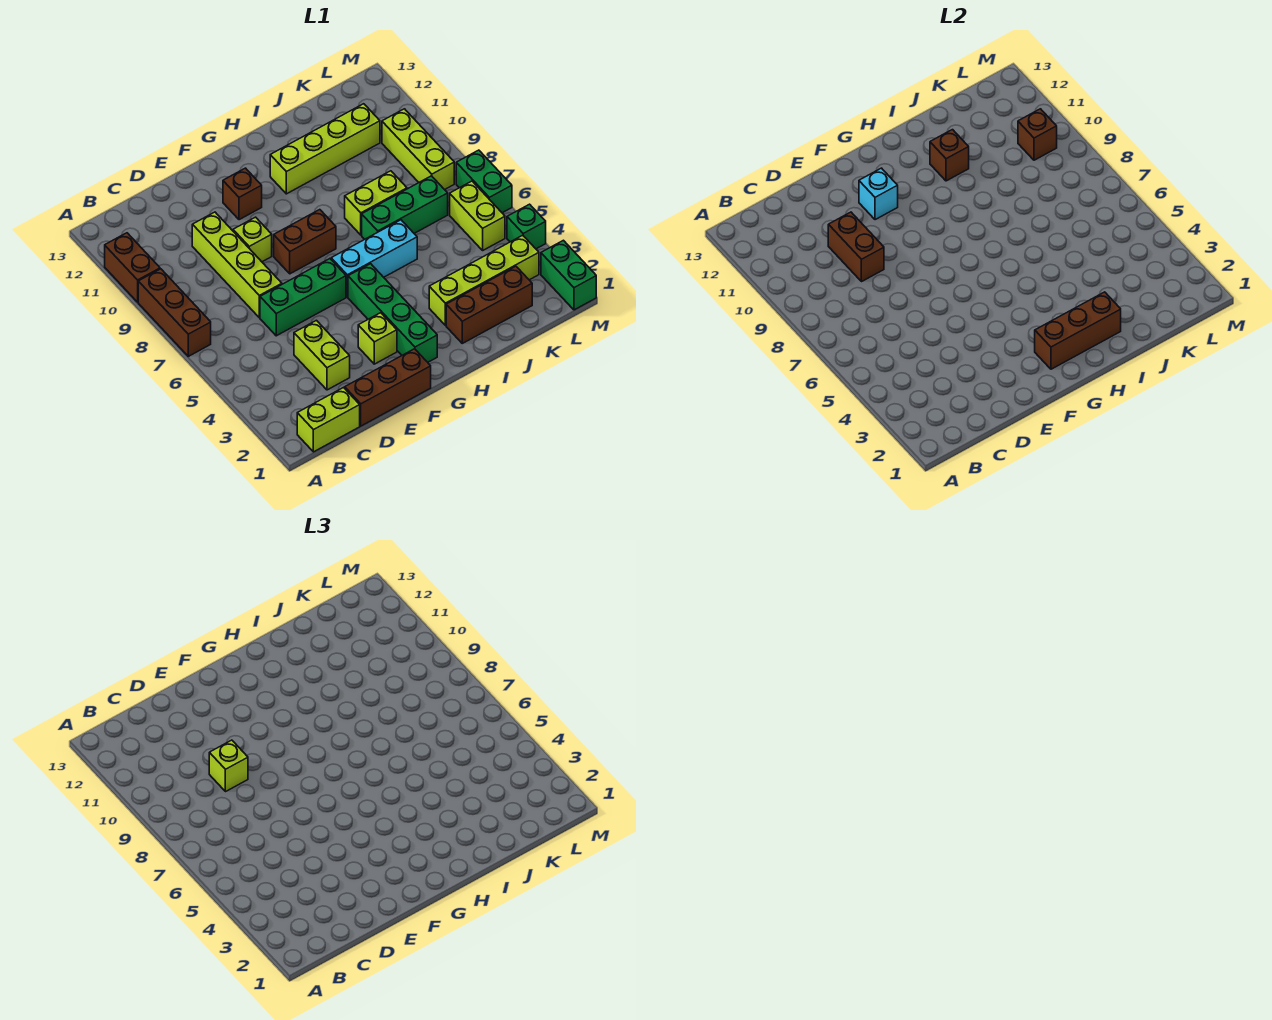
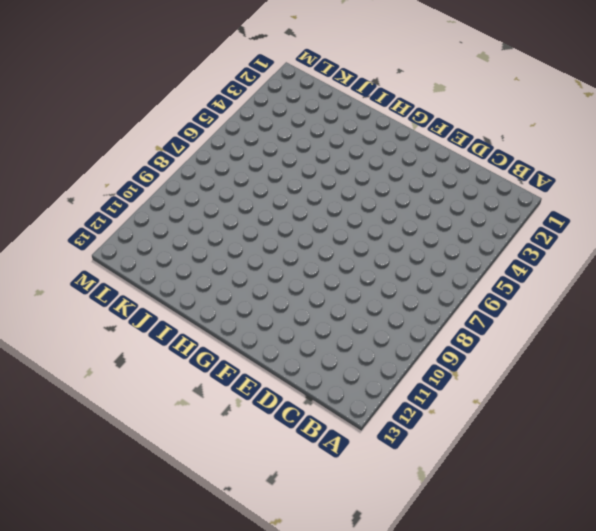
none -> brown 1x3 brick [138,269,211,356]
none -> brown 1x2 brick [105,233,160,302]
none -> lime 1x2 brick [297,388,360,452]

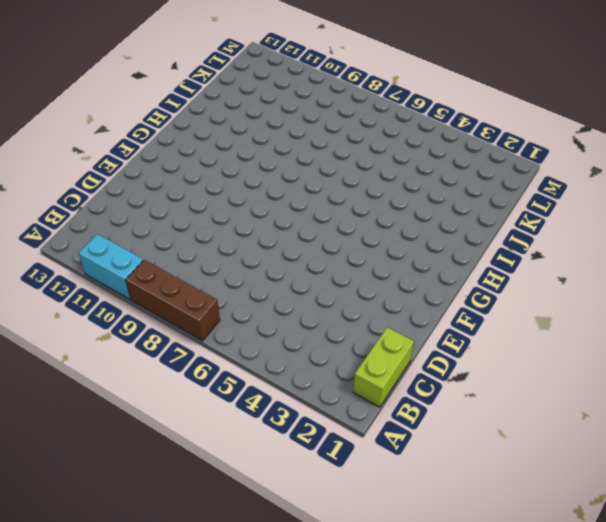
cyan 1x2 brick [79,234,143,299] -> brown 1x2 brick [105,233,160,302]
none -> brown 1x3 brick [345,349,431,426]
none -> lime 1x2 brick [294,320,350,390]
none -> green 1x3 brick [260,259,346,336]

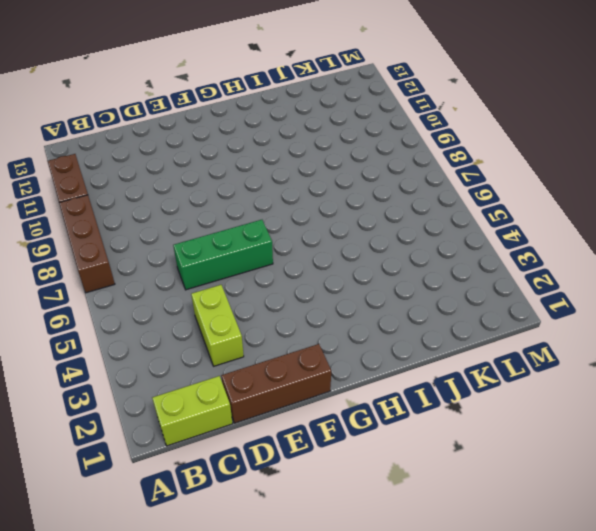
none -> lime 1x4 brick [192,212,282,318]
none -> lime 1x1 brick [233,217,272,262]
none -> lime 1x1 brick [358,313,397,364]

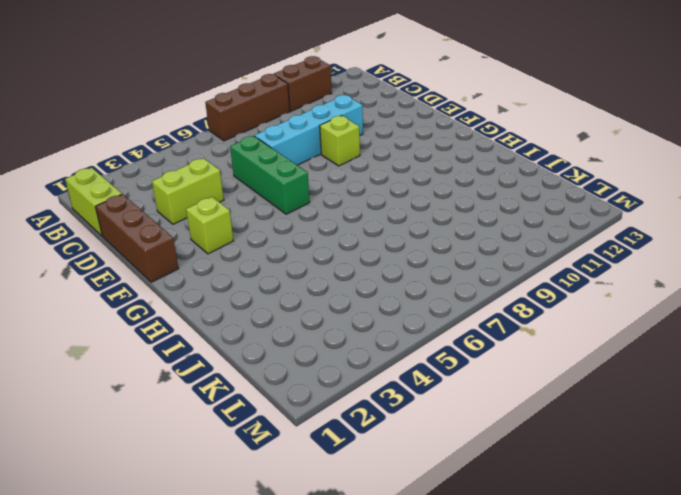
cyan 1x4 brick [255,95,363,165] -> lime 1x4 brick [192,212,282,318]
none -> brown 1x2 brick [274,210,336,274]
none -> brown 1x1 brick [223,168,262,220]
none -> green 1x4 brick [348,264,437,362]

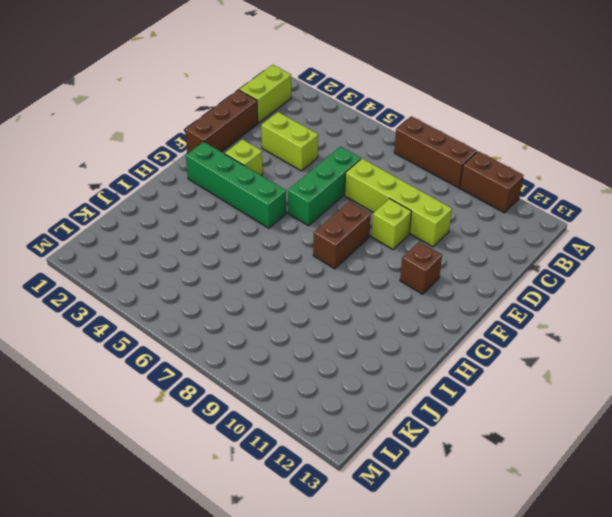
none -> cyan 1x3 brick [331,220,417,297]
none -> lime 1x4 brick [270,104,380,194]
none -> brown 1x3 brick [446,266,532,343]

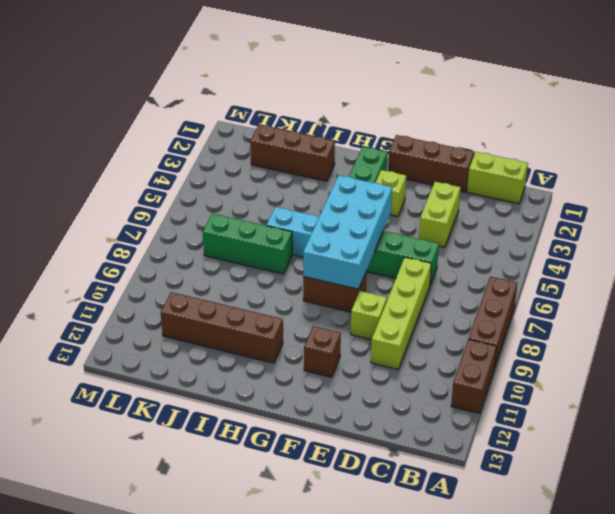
cyan 2x4 brick [303,175,392,289] -> none
brown 1x4 brick [161,292,283,363] -> lime 1x4 brick [270,104,380,194]
none -> lime 1x4 brick [429,235,539,325]
none -> lime 1x2 brick [345,171,407,235]
none -> lime 1x2 brick [450,181,505,250]

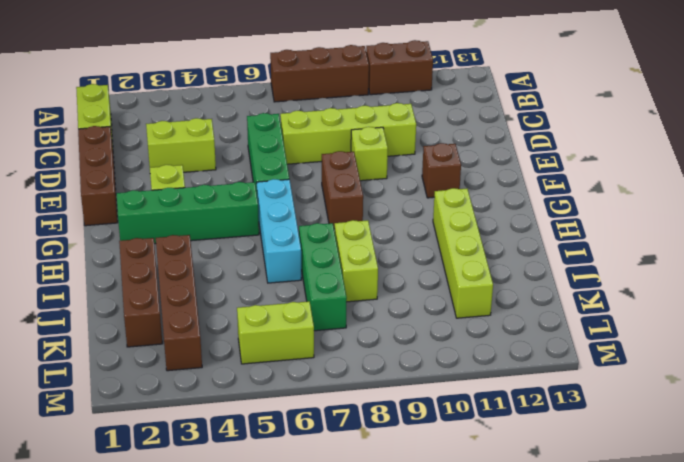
brown 1x4 brick [156,235,202,371] -> lime 1x4 brick [429,235,539,325]
none -> lime 1x3 brick [382,109,454,190]
none -> green 1x2 brick [541,240,596,310]
none -> green 1x1 brick [507,204,546,249]

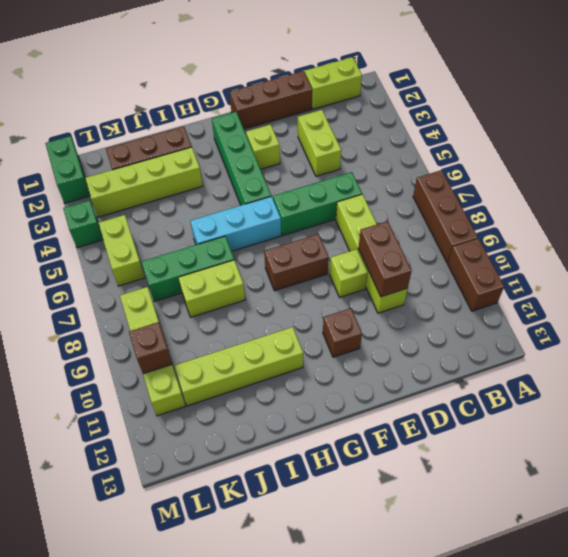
lime 1x4 brick [120,287,185,416] -> lime 1x3 brick [382,109,454,190]
none -> green 1x2 brick [456,150,512,213]
none -> cyan 1x1 brick [859,168,898,220]
none -> brown 1x3 brick [1035,292,1121,369]

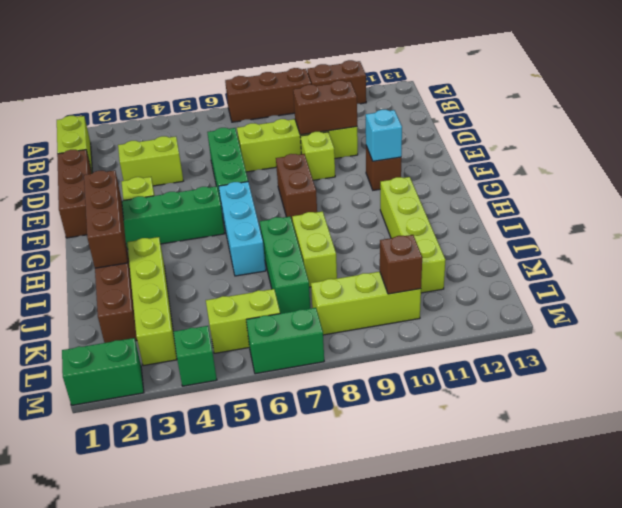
none -> brown 1x1 brick [930,130,969,181]
none -> lime 1x1 brick [209,740,248,792]

